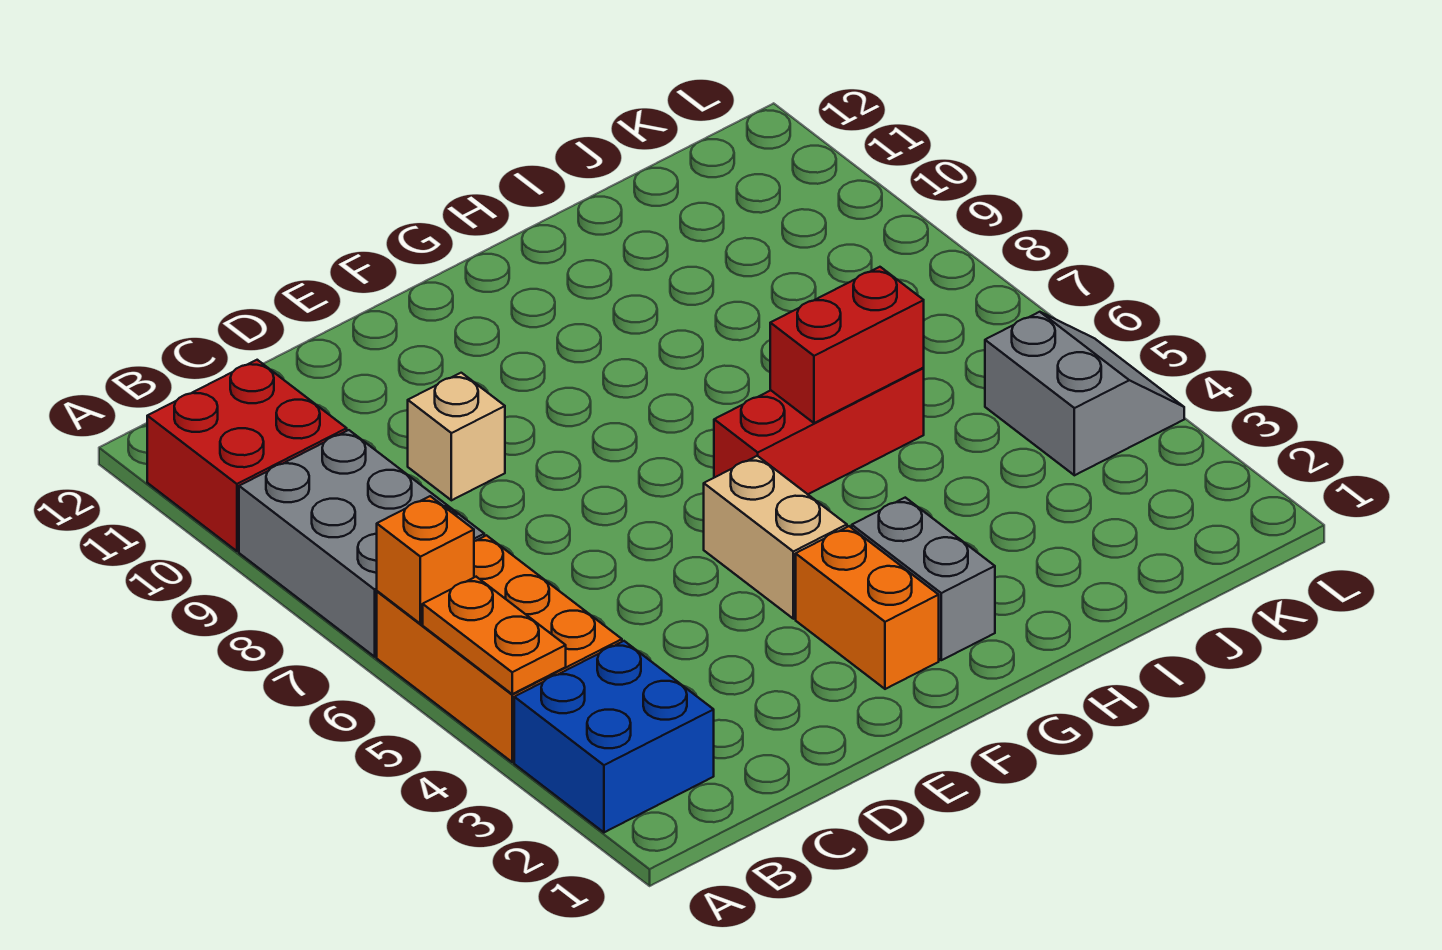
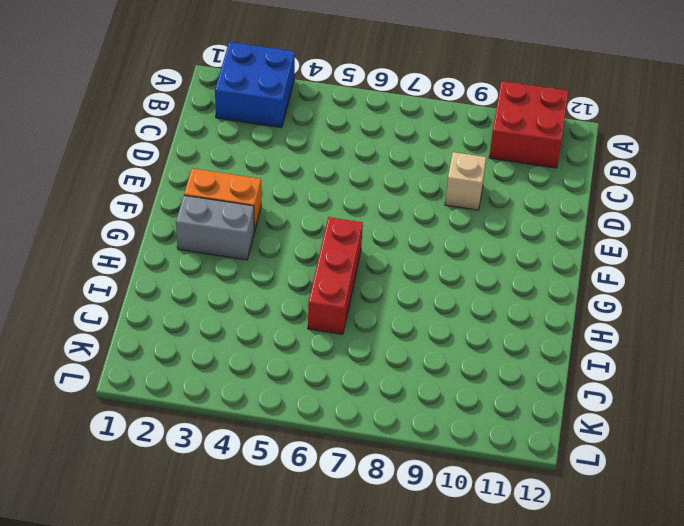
none -> orange 2x3 brick [377,535,622,762]
none -> grey 2x3 brick [239,430,484,657]
none -> tan 1x2 brick [704,456,847,619]

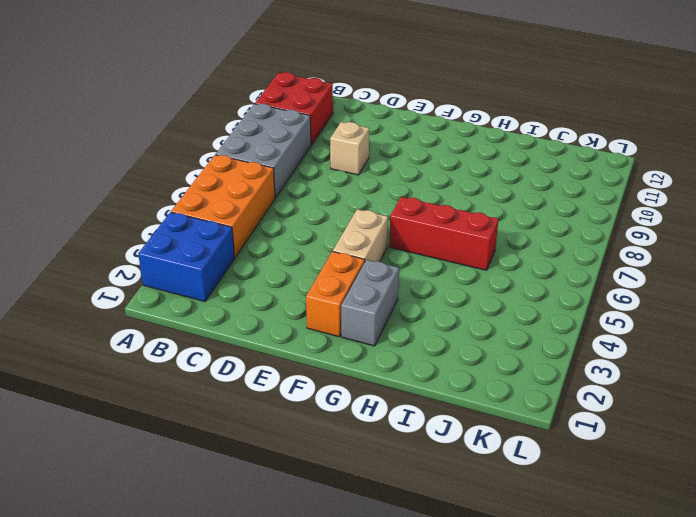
none -> grey 2x2 slope [985,312,1184,475]
none -> orange 1x2 plate [423,577,566,694]
none -> orange 1x1 brick [377,496,474,624]

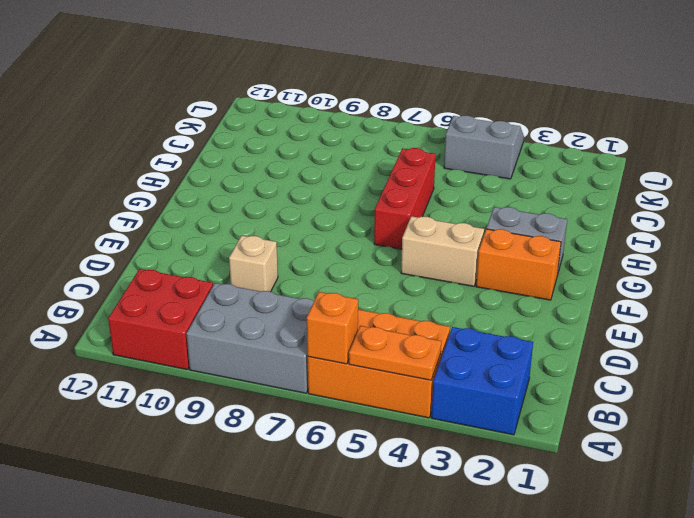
none -> red 1x2 brick [770,267,924,423]

